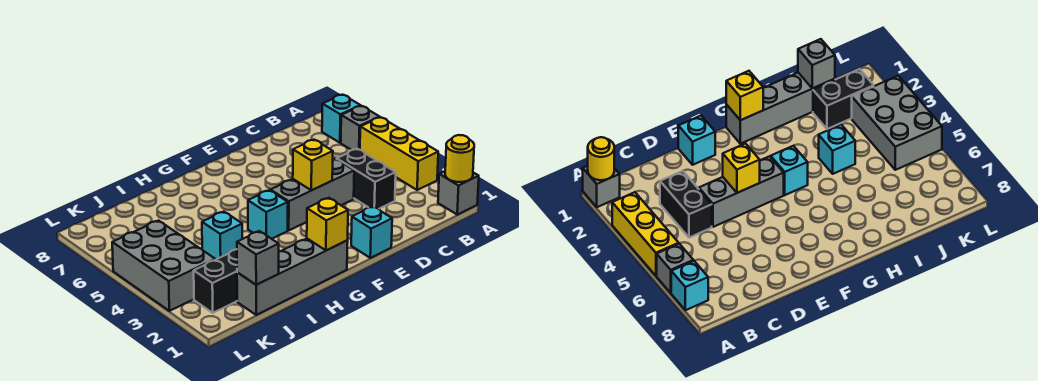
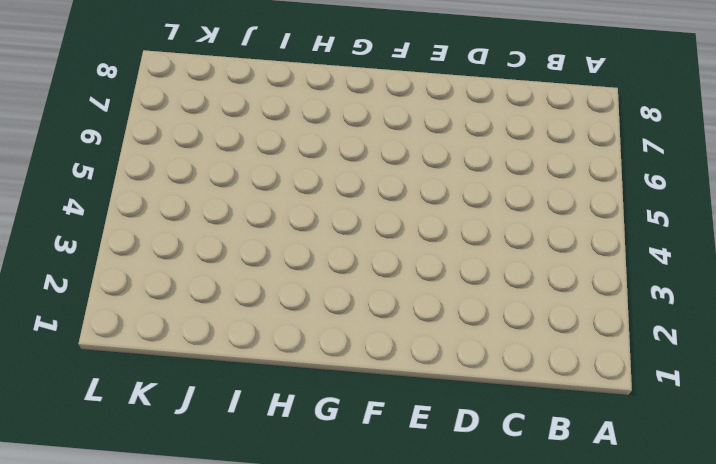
none -> grey 1x1 brick [438,171,479,215]
none -> yellow 1x3 brick [360,117,438,190]
none -> grey 1x1 brick [341,106,380,150]

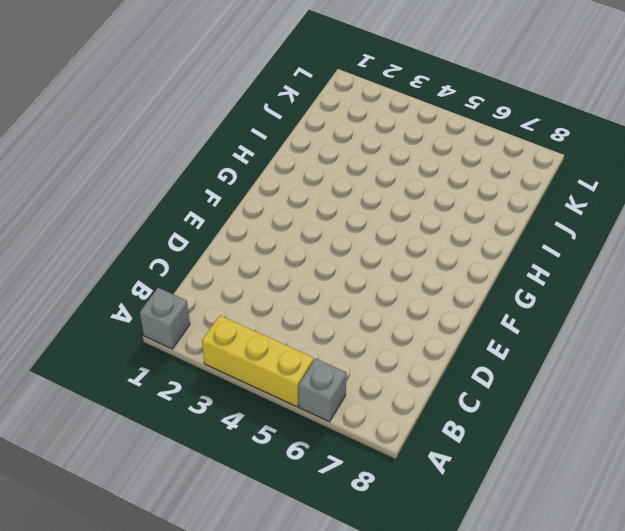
none -> cyan 1x1 brick [322,95,361,143]
none -> black 1x2 brick [337,149,396,209]
none -> grey 1x3 brick [270,159,354,230]

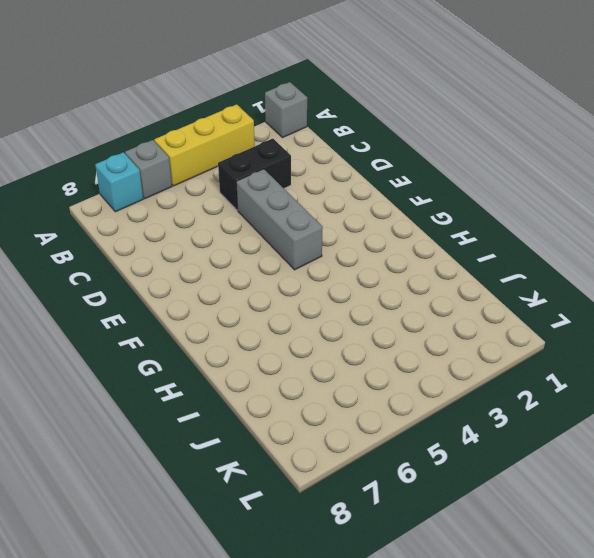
none -> cyan 1x1 brick [351,206,392,258]
none -> grey 1x4 brick [237,239,348,315]
none -> cyan 1x1 brick [248,190,288,239]

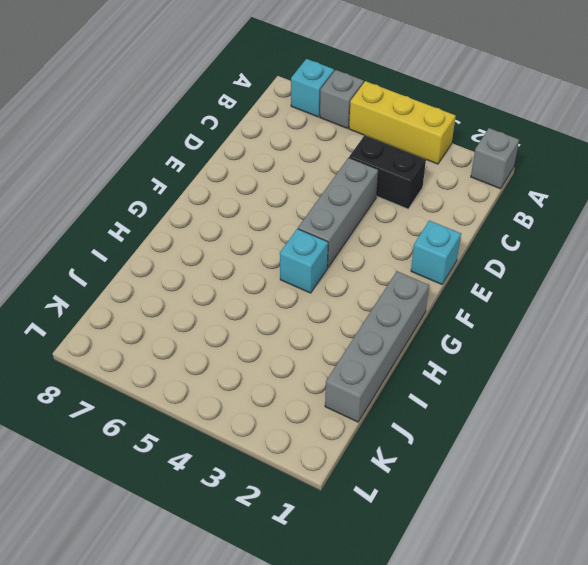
none -> cyan 1x1 brick [202,212,242,260]
none -> black 1x2 brick [194,249,237,313]
none -> grey 2x3 brick [112,221,215,311]

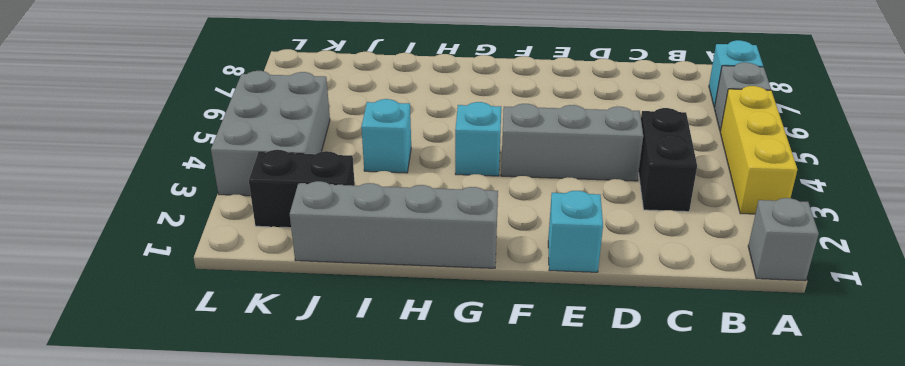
none -> yellow 1x1 round brick [445,135,474,182]
none -> yellow 1x1 brick [293,140,333,190]
none -> yellow 1x1 brick [307,198,348,250]

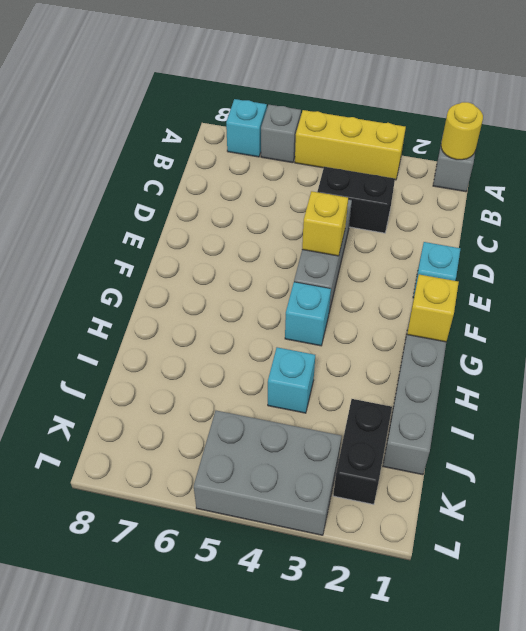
none -> grey 1x1 brick [237,231,279,285]

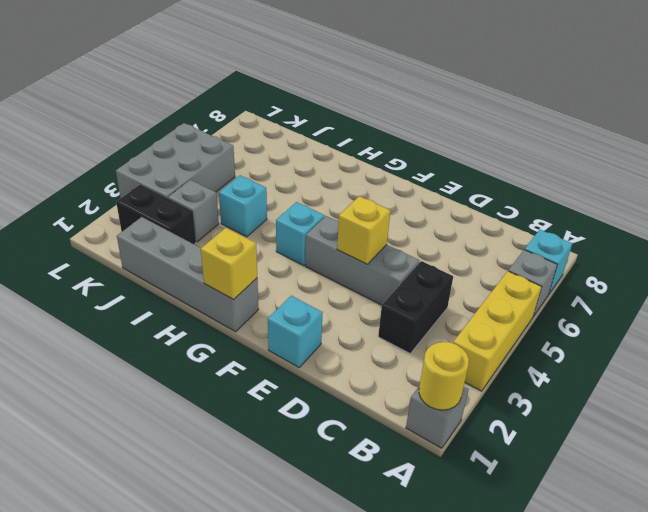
grey 1x1 brick [168,180,219,242] -> grey 1x1 brick moved to [237,231,279,285]

